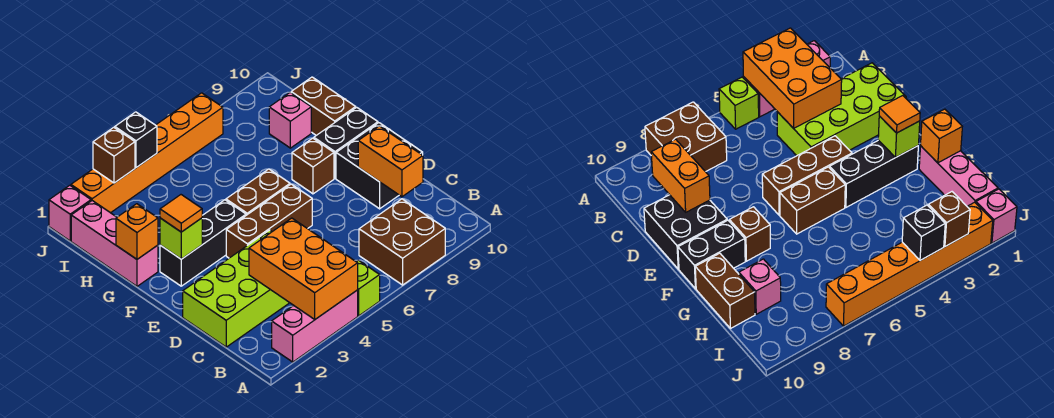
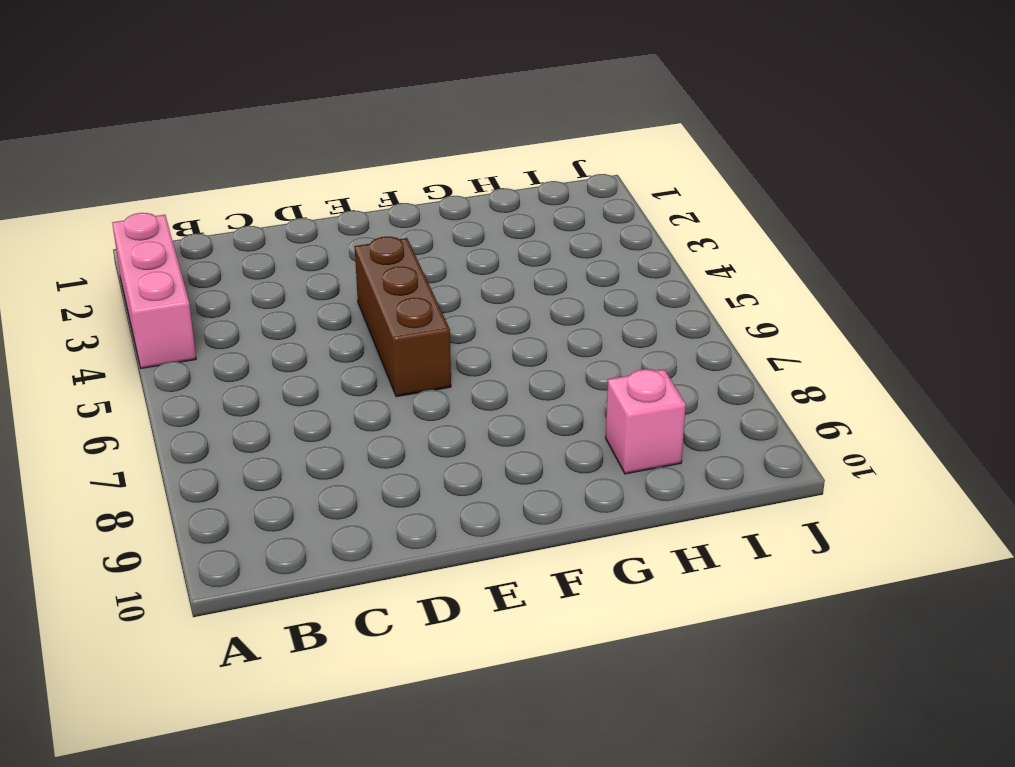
none -> lime 1x1 brick [356,260,380,316]
none -> brown 2x2 brick [359,199,445,285]
none -> lime 2x4 brick [183,230,289,347]

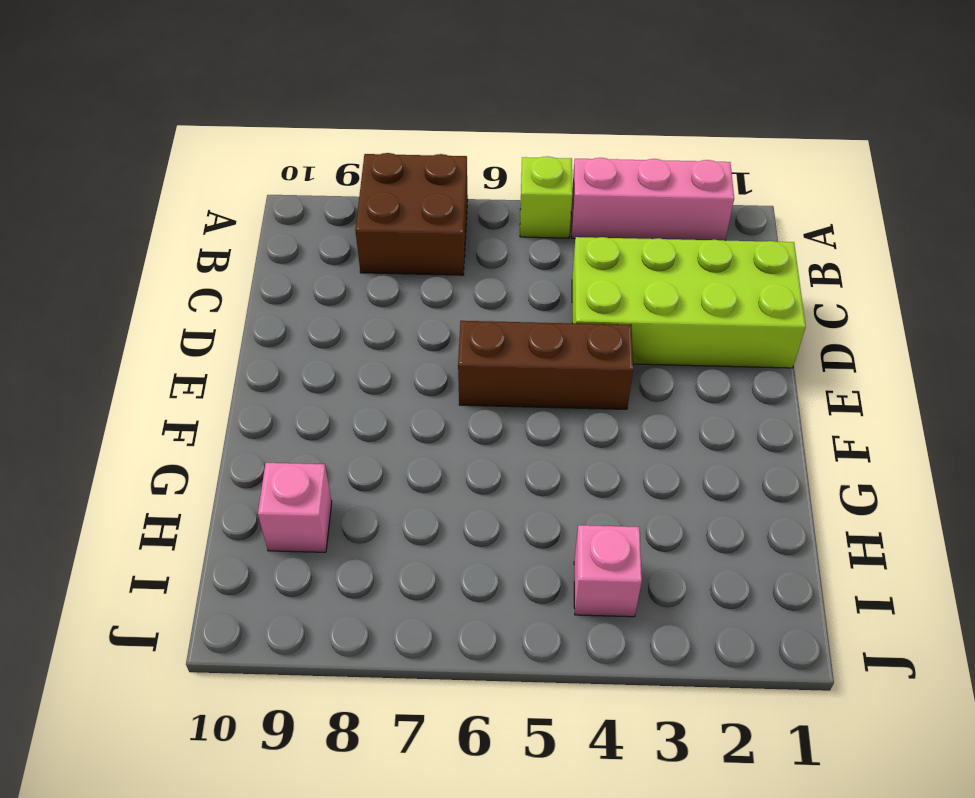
pink 1x1 brick [574,525,642,617] -> pink 1x1 brick moved to [49,185,91,241]
none -> black 2x2 brick [336,123,423,209]
none -> black 1x3 brick [160,200,246,286]
none -> brown 1x2 brick [226,169,290,215]

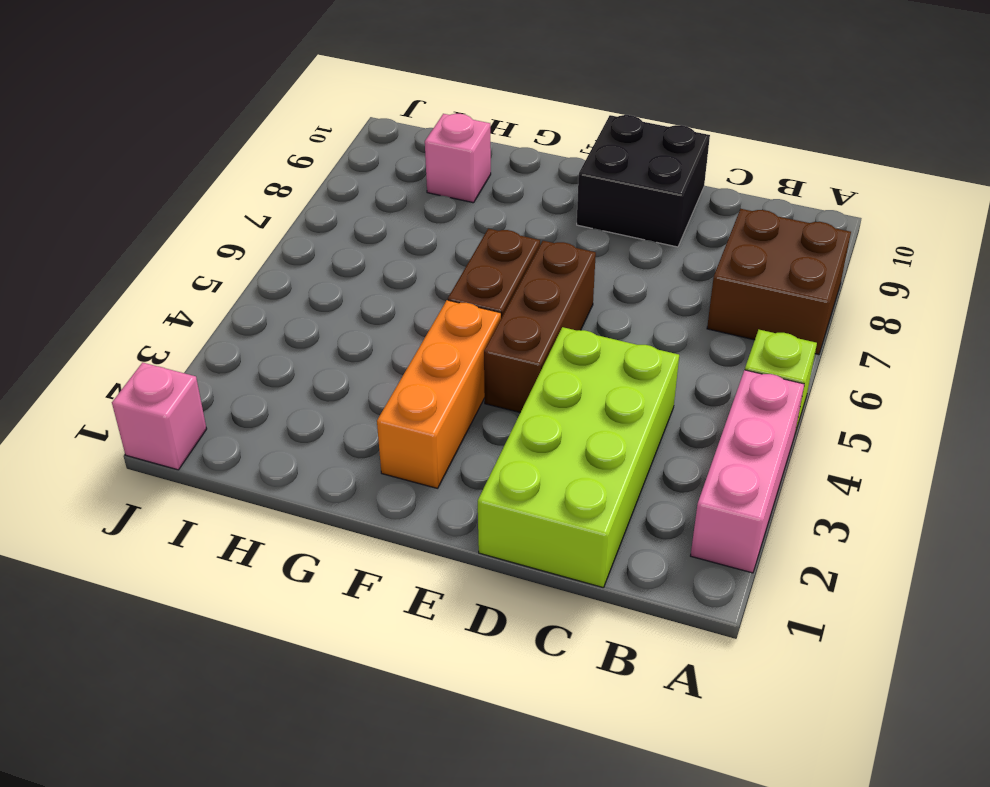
orange 1x3 brick [377,300,501,488] -> black 1x3 brick [160,200,246,286]
none -> brown 1x1 brick [292,138,334,194]
none -> black 1x2 brick [314,107,378,178]
none -> pink 1x3 brick [71,201,158,286]

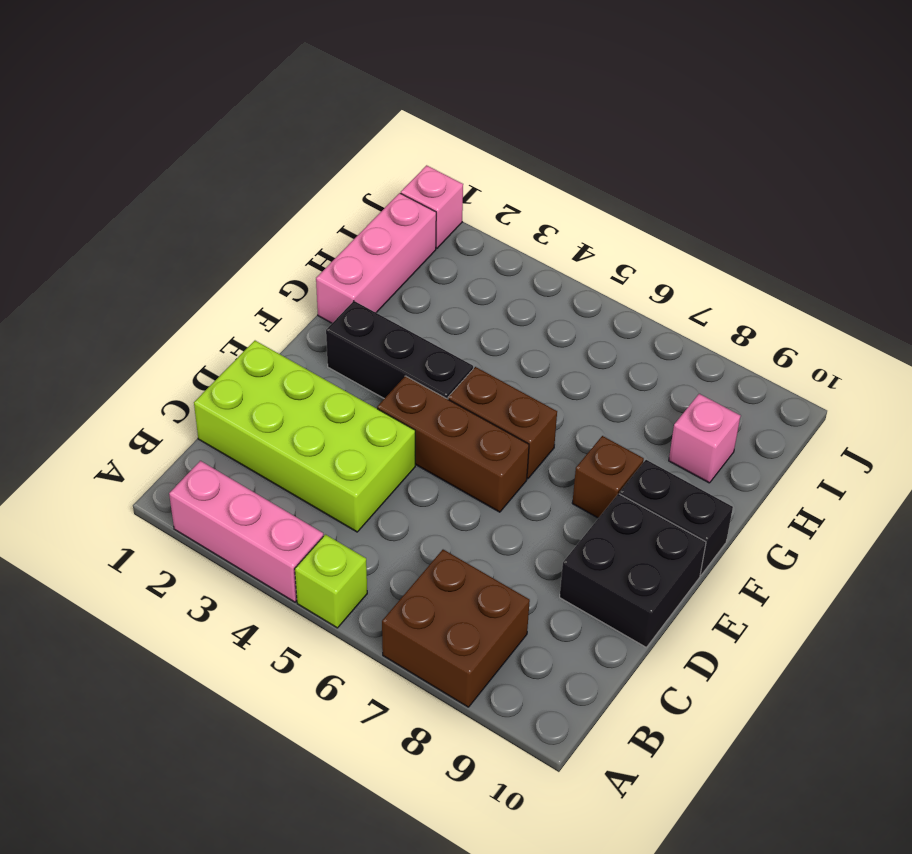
none -> brown 1x2 brick [291,77,356,135]
none -> orange 1x6 brick [71,93,223,213]
none -> orange 2x3 brick [249,218,358,319]

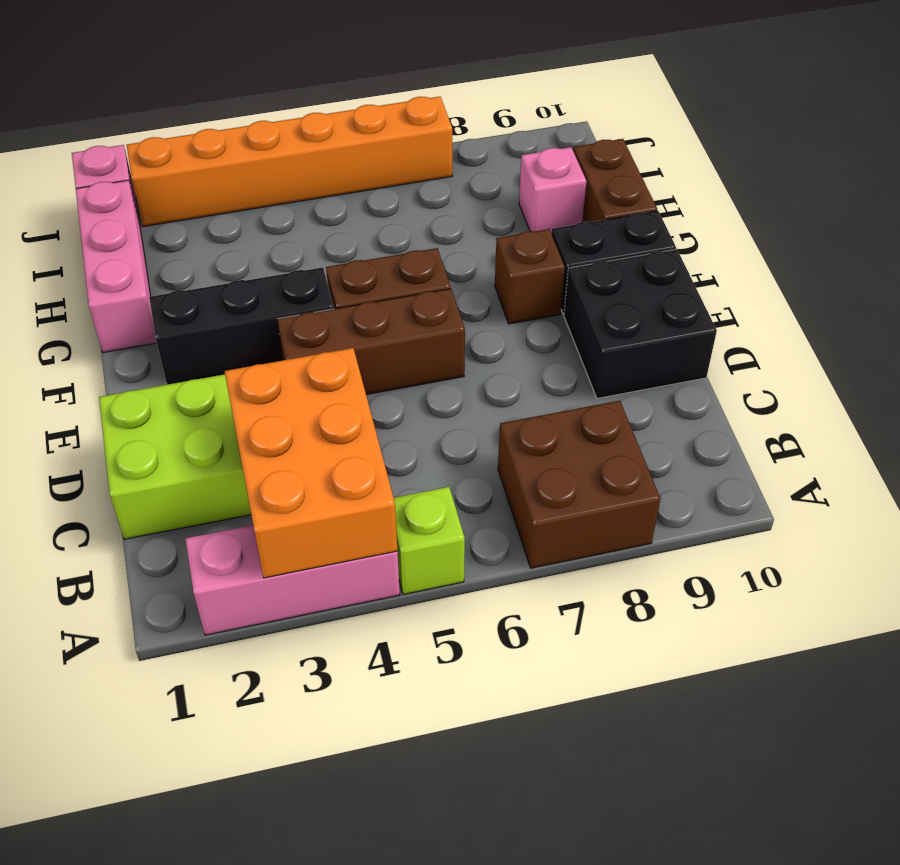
none -> orange 1x2 brick [358,126,423,197]
none -> lime 1x1 brick [160,218,202,259]
none -> orange 1x1 brick [116,204,158,259]

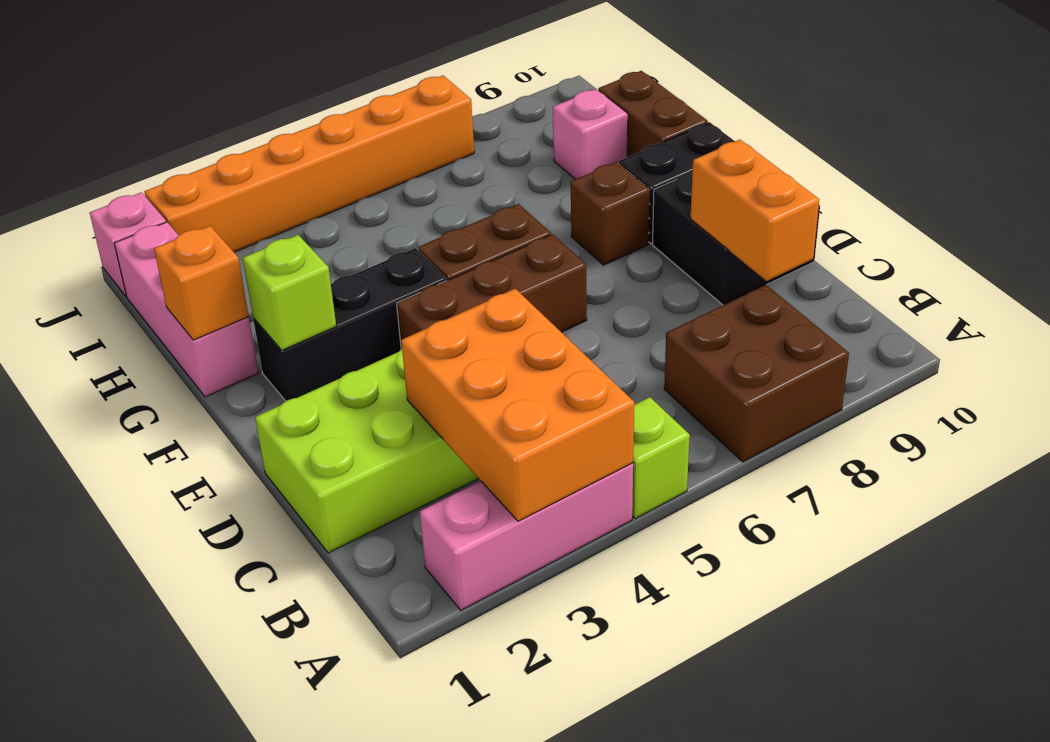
none -> brown 1x1 brick [93,127,135,183]
none -> black 1x1 brick [115,112,157,168]
none -> orange 1x1 tile [160,195,202,232]

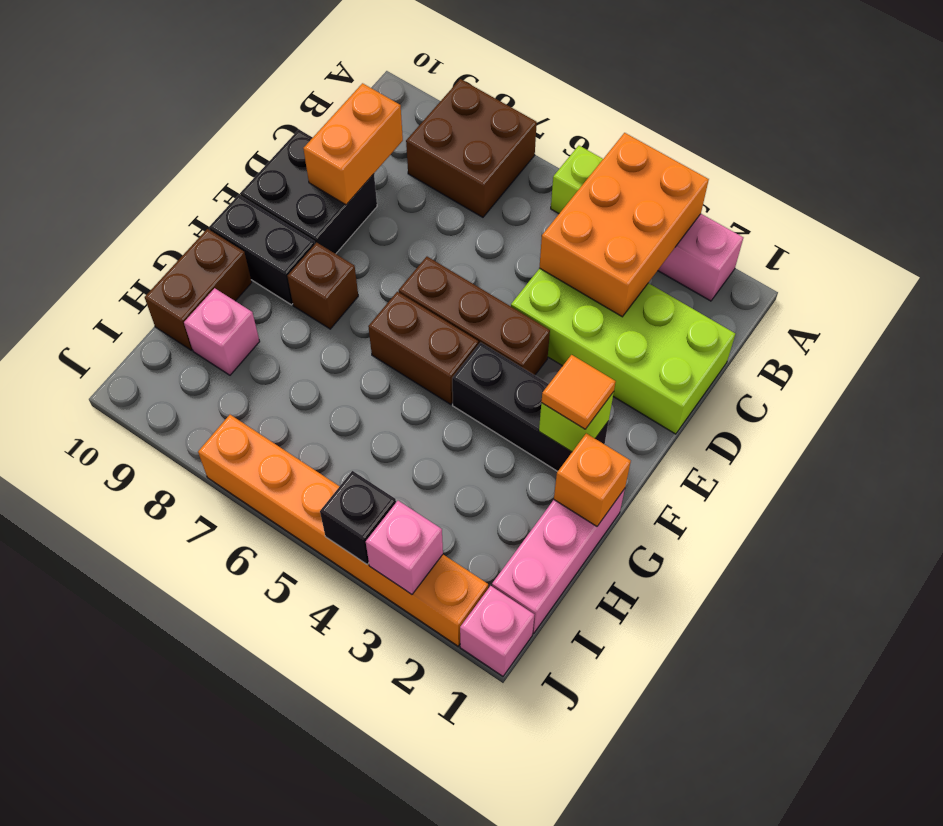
pink 1x1 brick [366,501,443,594] -> brown 1x1 brick [93,127,135,183]

